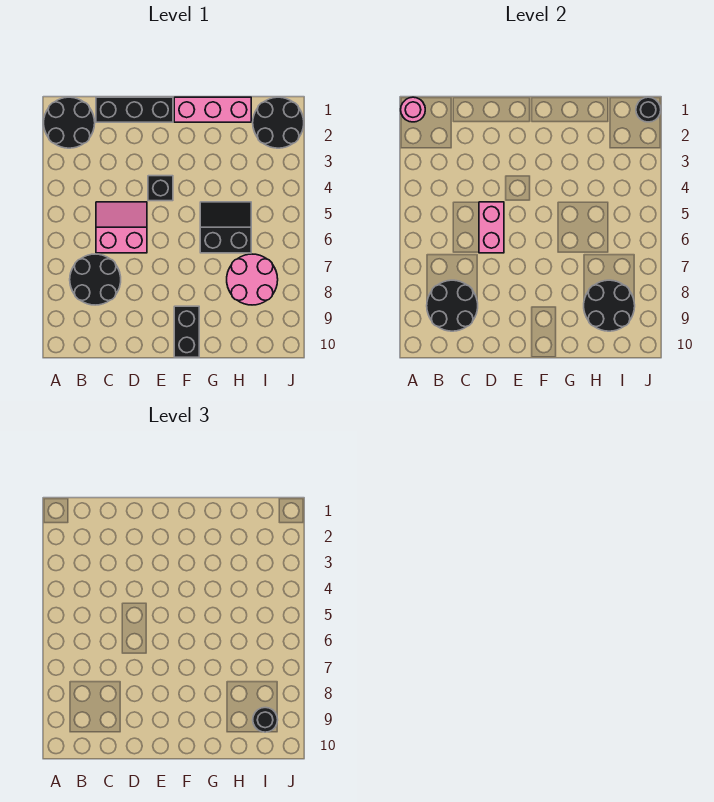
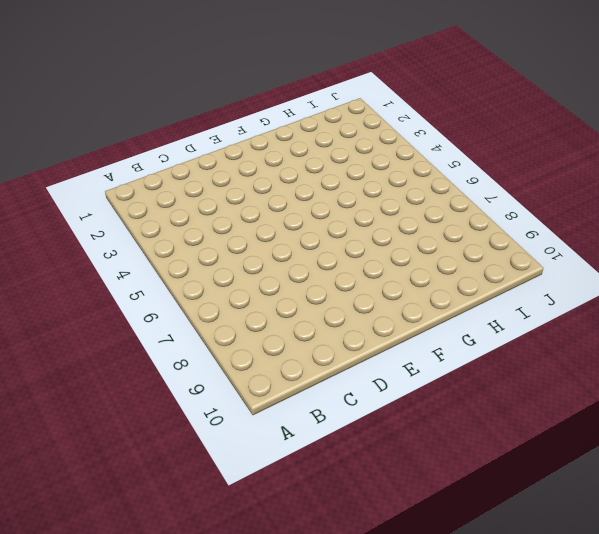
none -> black 2x2 round brick [44,97,95,148]
none -> black 2x2 round brick [70,254,121,305]
none -> black 1x3 brick [96,97,173,122]

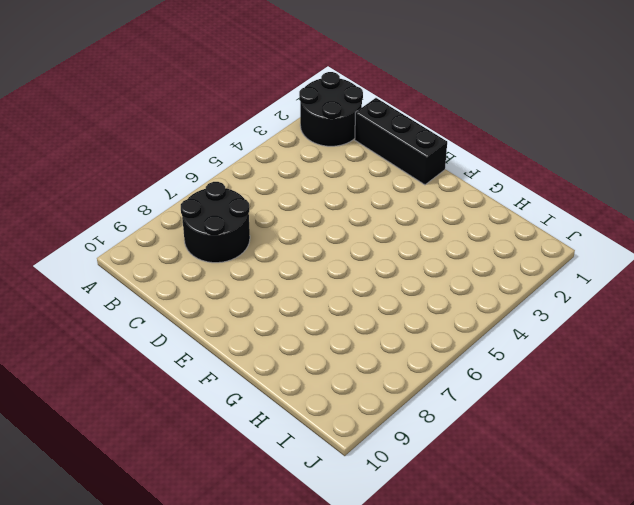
none -> pink 2x2 slope [96,202,147,253]
none -> black 1x1 brick [148,176,173,201]
none -> pink 1x3 brick [174,97,251,122]

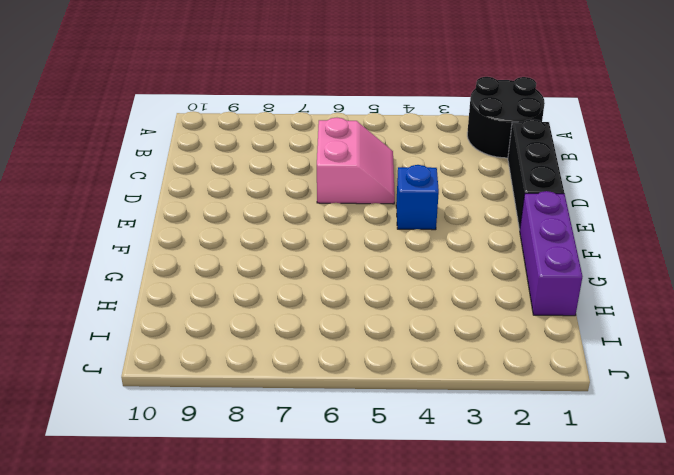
blue 1x1 brick [396,165,439,230] -> black 1x1 brick [148,176,173,201]
purple 1x3 brick [520,191,582,316] -> pink 1x3 brick [174,97,251,122]
none -> black 2x2 round brick [70,254,121,305]
none -> black 1x2 brick [174,306,199,357]
none -> black 2x2 slope [200,202,251,253]

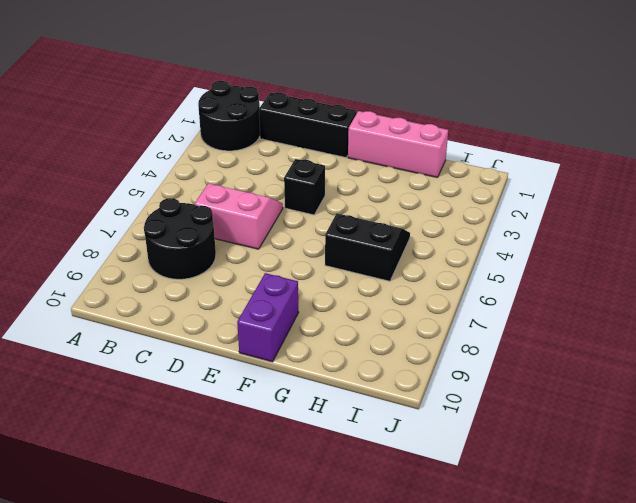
purple 1x2 brick [237,273,299,362] -> black 1x2 brick [174,306,199,357]
none -> pink 2x2 round brick [227,254,278,305]
none -> black 2x2 round brick [253,97,304,148]
none -> pink 1x1 round brick [401,97,425,122]

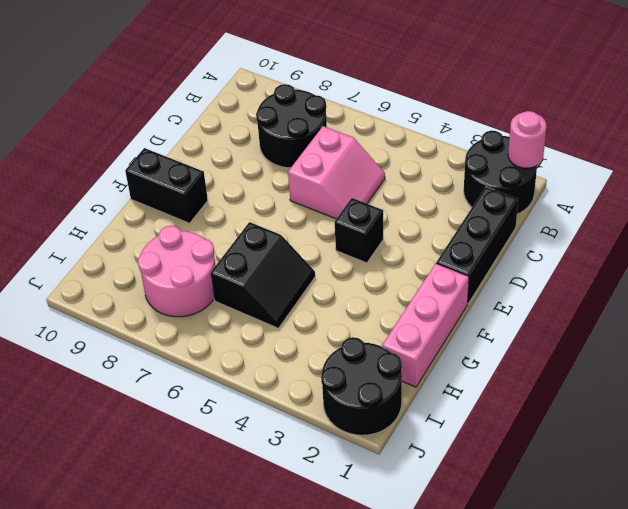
none -> black 2x2 round brick [427,280,478,331]
none -> pink 1x2 brick [479,202,504,253]
none -> black 2x2 round brick [584,280,635,331]

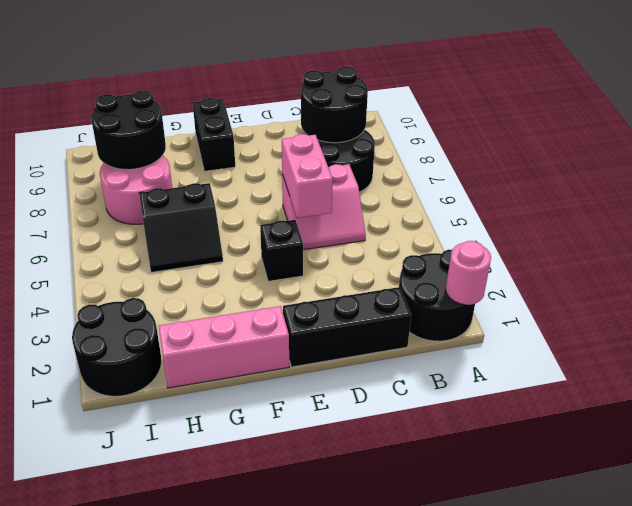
none -> black 1x1 round brick [636,97,661,122]
none -> black 1x1 round brick [253,707,278,732]

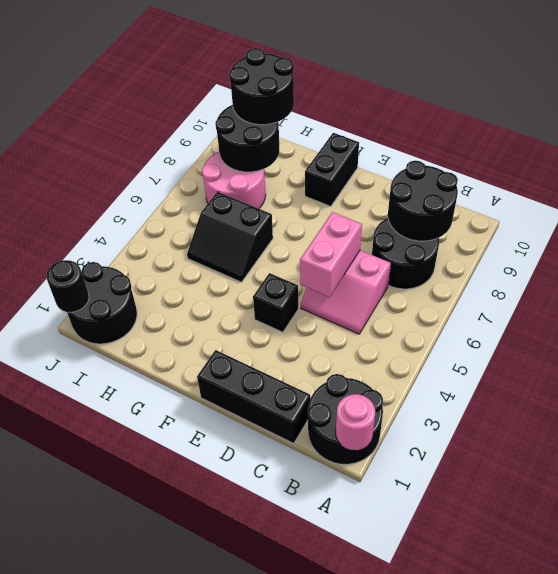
black 2x2 round brick [229,48,294,125] -> black 1x1 round brick [253,707,278,732]
none -> pink 1x3 brick [174,97,251,122]

